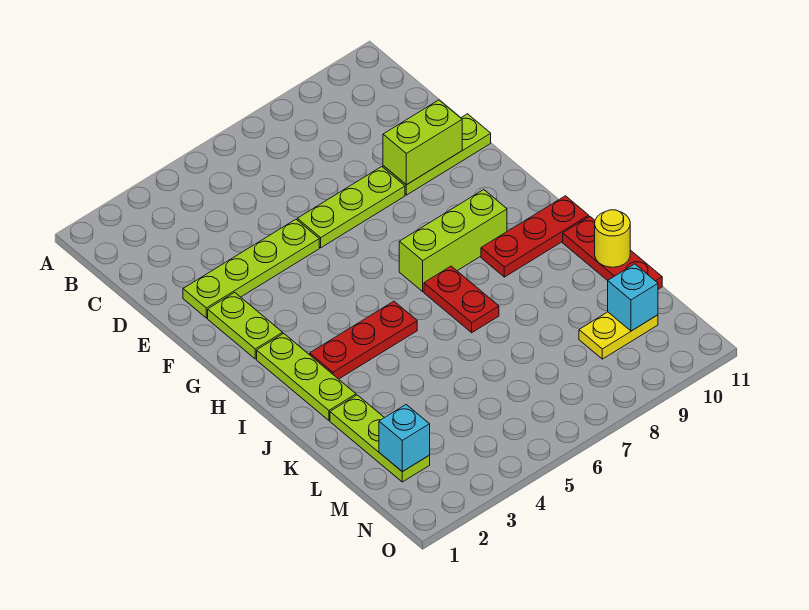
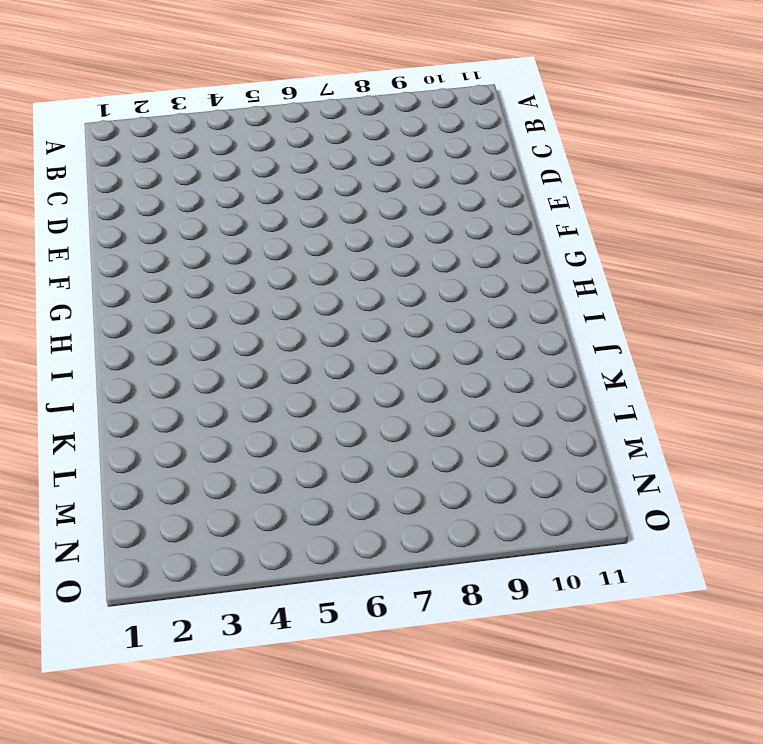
none -> lime 1x4 plate [183,219,319,318]
none -> lime 1x3 plate [297,167,405,248]
none -> lime 1x3 plate [383,114,491,195]

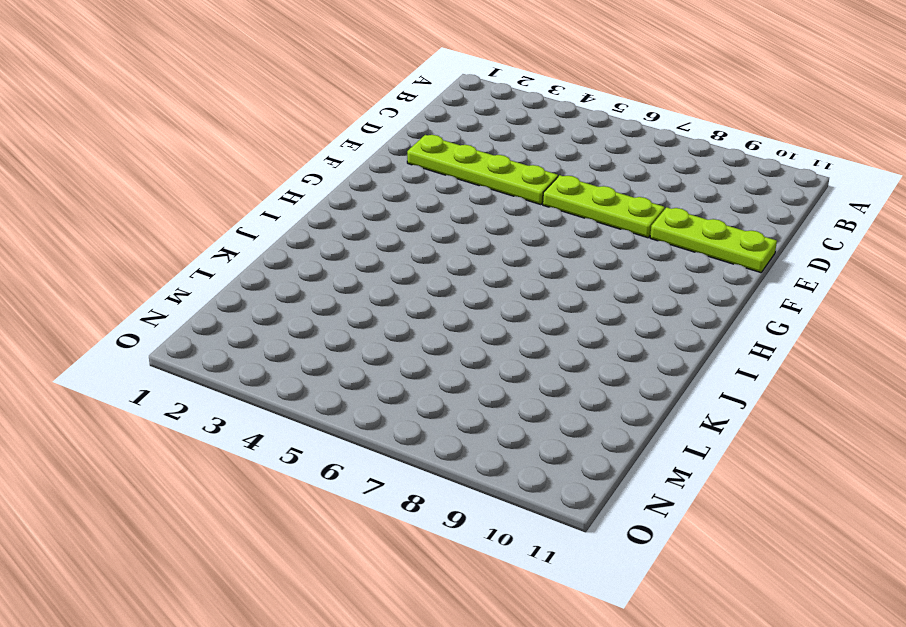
none -> lime 1x2 plate [208,292,283,359]
none -> lime 1x3 plate [257,333,356,420]
none -> lime 1x3 brick [399,190,507,292]

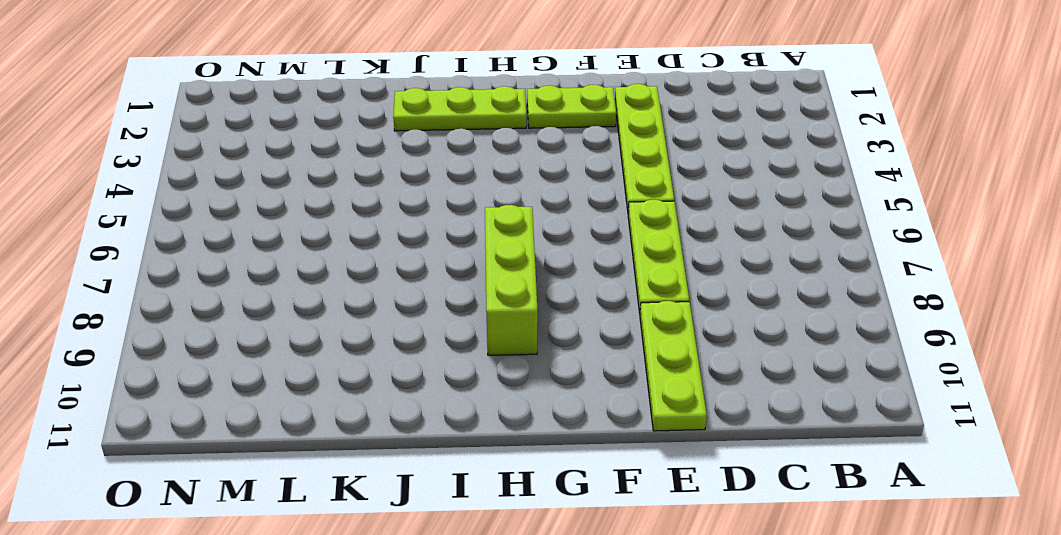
none -> red 1x3 plate [310,301,417,379]
none -> red 1x2 plate [424,266,499,333]
none -> red 1x3 plate [481,196,589,277]

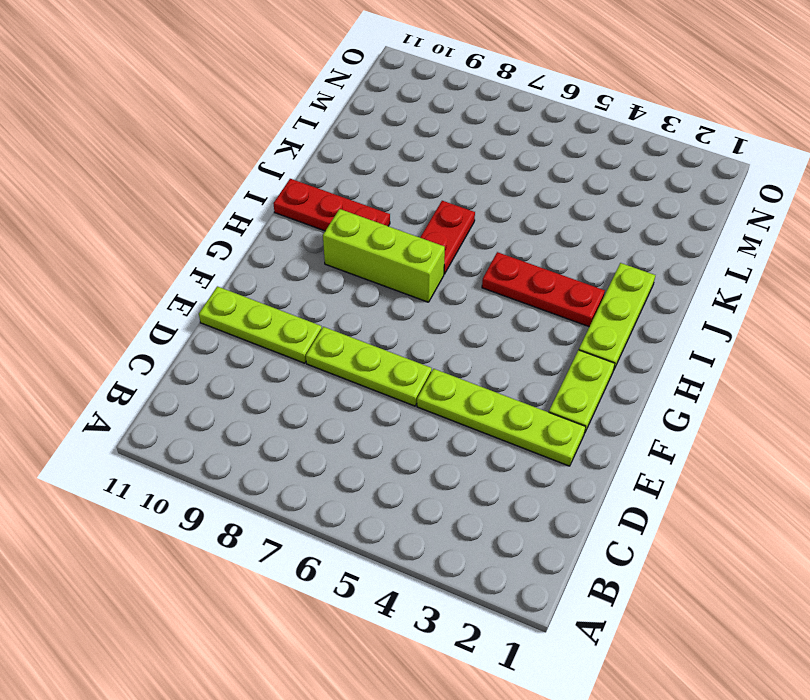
none -> red 1x3 plate [563,216,662,289]
none -> lime 1x3 plate [330,395,430,482]
none -> yellow 1x2 plate [579,312,658,359]

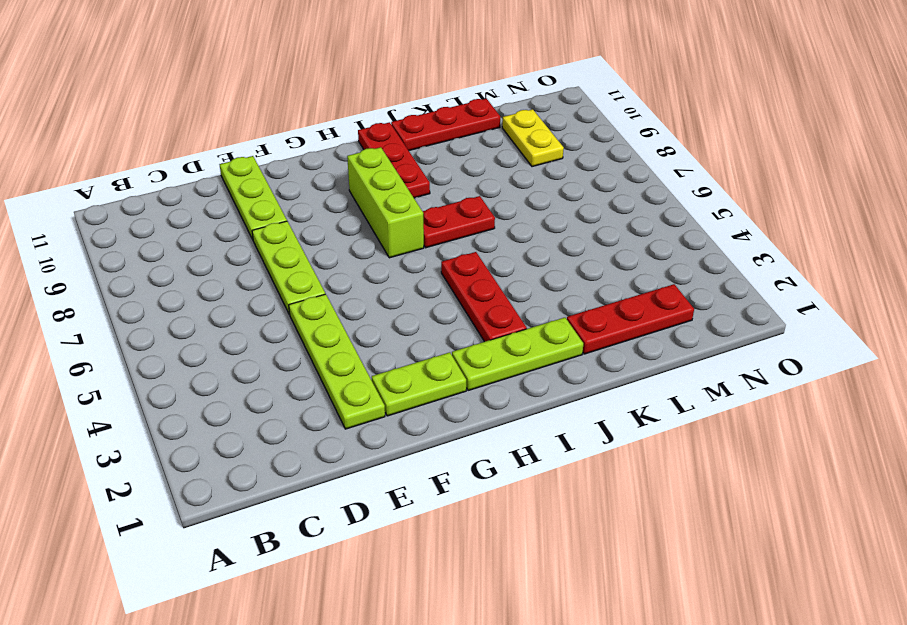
red 1x3 plate [567,284,694,354] -> lime 1x3 plate [330,395,430,482]
none -> lime 1x2 brick [383,100,462,185]
none -> yellow 1x1 round brick [595,210,630,267]
none -> cyan 1x1 brick [379,405,430,472]

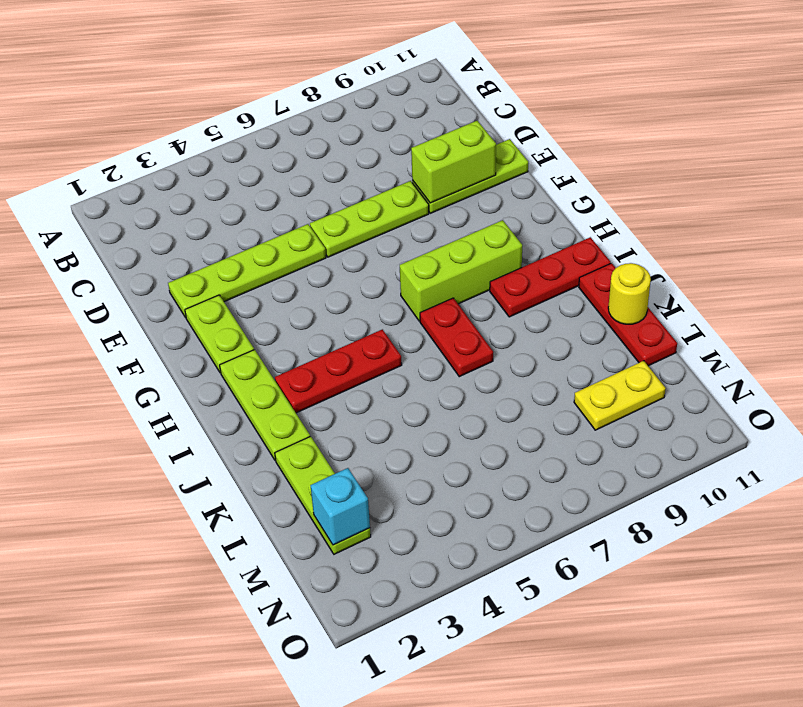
none -> cyan 1x1 brick [608,264,658,331]

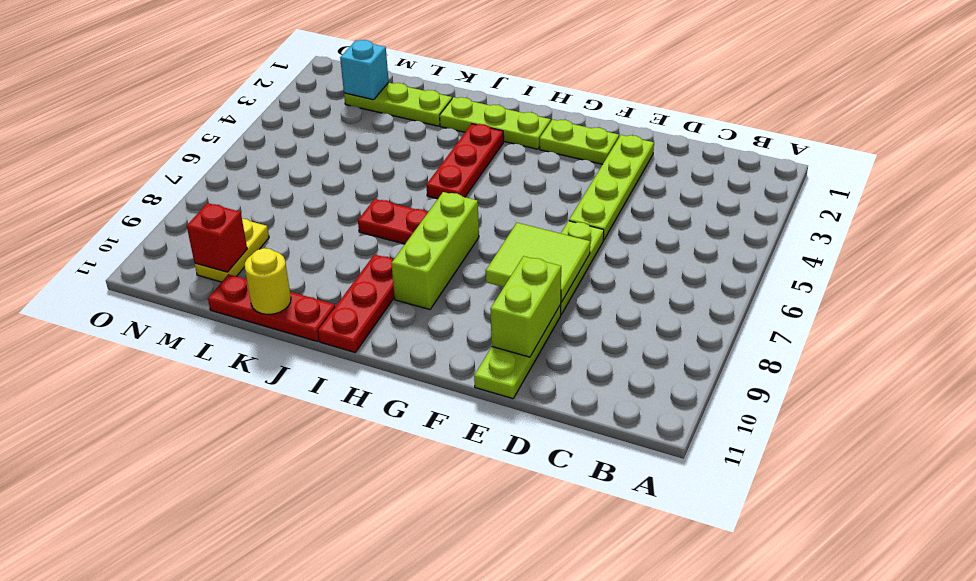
lime 2x2 tile [486,223,590,303] -> none
red 1x1 brick [187,203,247,272] -> cyan 1x1 brick [608,264,658,331]

